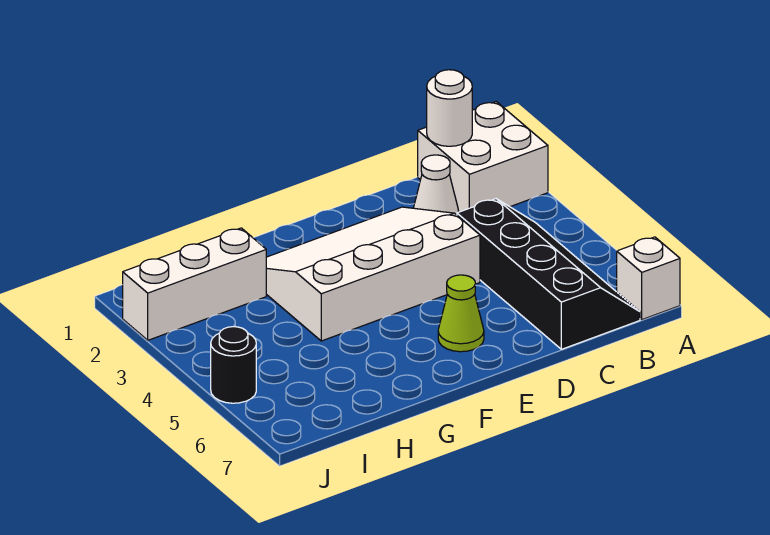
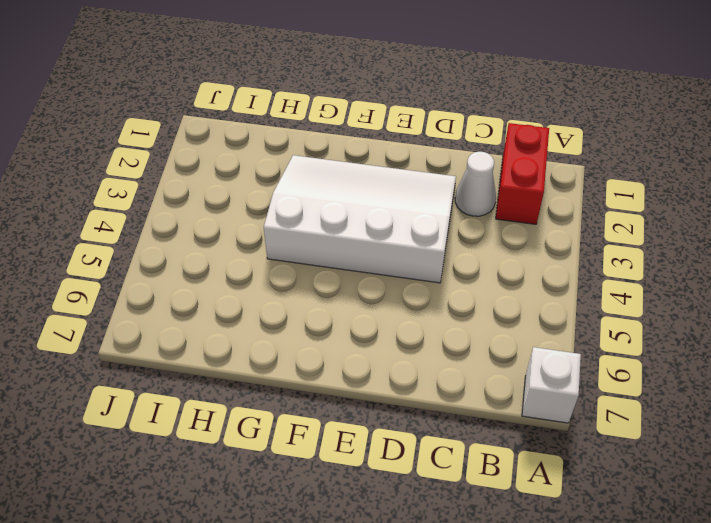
red 1x2 brick [496,123,549,224] -> white 2x2 brick [418,102,548,212]
none -> black 2x4 slope [457,199,640,349]
none -> lime 1x1 cone [438,275,484,352]

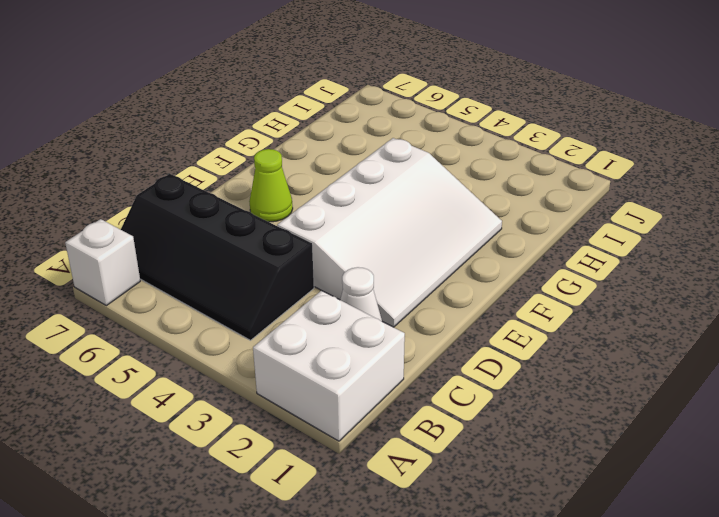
none -> white 1x3 brick [123,228,266,340]
none -> black 1x1 round brick [211,327,256,403]

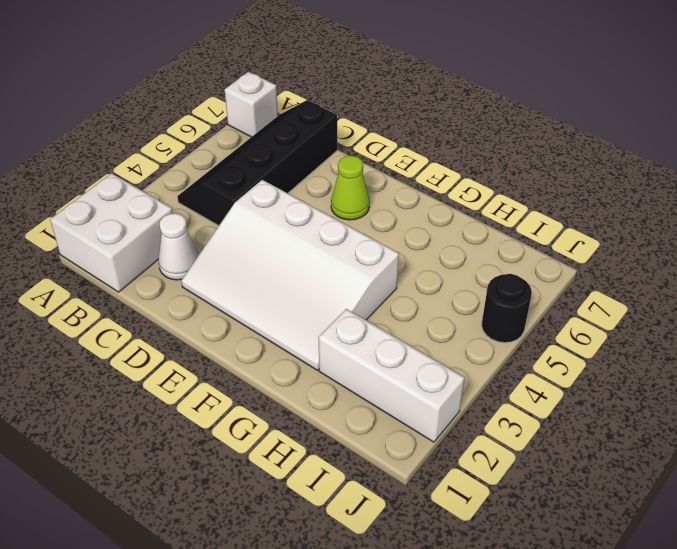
none -> white 1x1 round brick [427,70,472,146]

